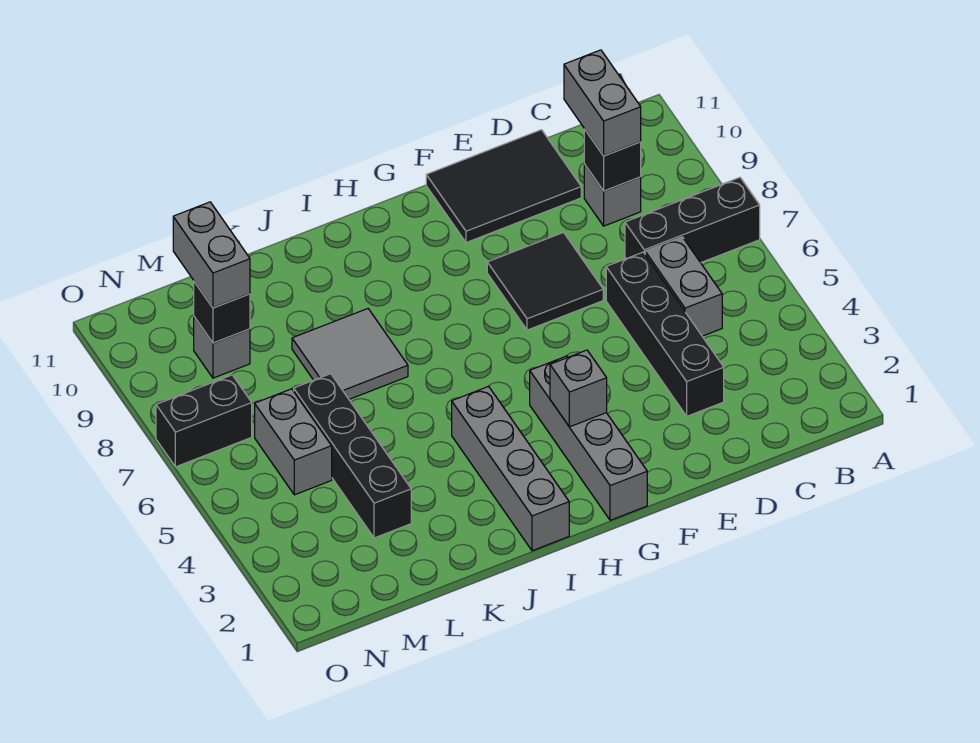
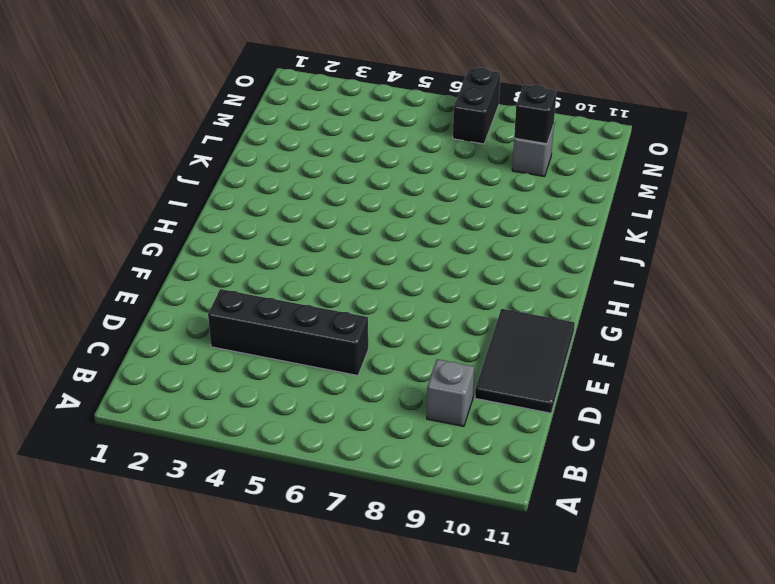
none -> black 1x3 brick [625,178,760,263]
none -> grey 1x2 brick [645,237,722,336]
none -> black 2x2 tile [487,232,603,330]

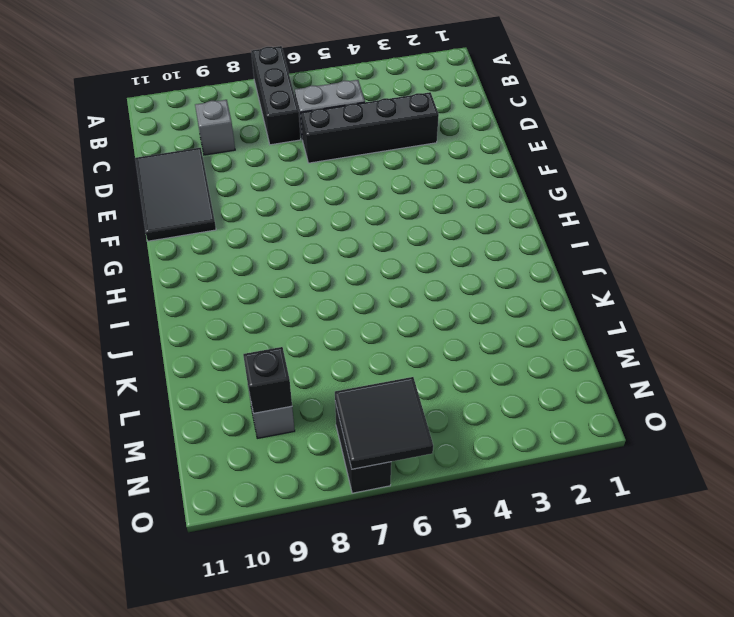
black 2x2 tile [335,377,433,469] -> black 2x2 tile moved to [487,232,603,330]
none -> grey 1x4 brick [530,356,647,520]
none -> grey 1x4 brick [452,386,569,551]
none -> grey 2x2 tile [292,309,408,399]

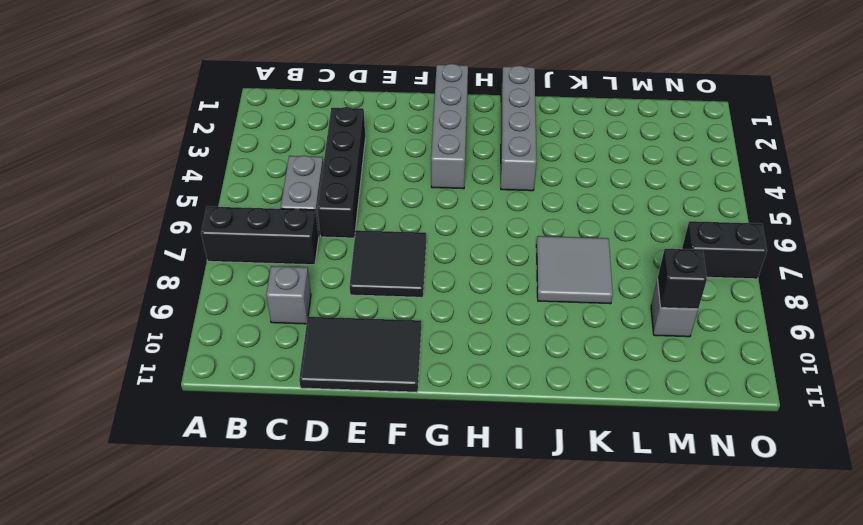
none -> black 1x4 brick [294,374,411,538]
none -> grey 1x2 brick [255,389,332,495]
none -> black 1x1 brick [584,129,641,191]

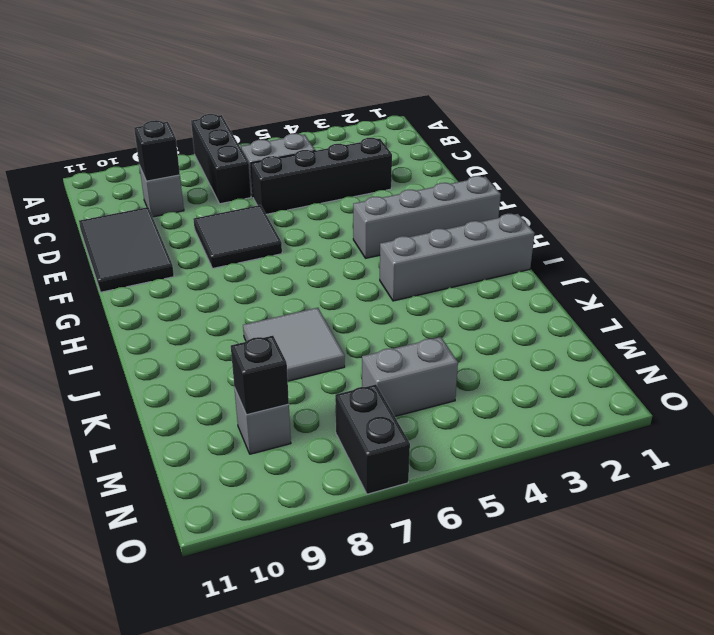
none -> black 1x4 brick [294,374,411,538]
none -> grey 1x1 brick [550,350,607,427]
none -> grey 1x2 brick [564,50,641,156]

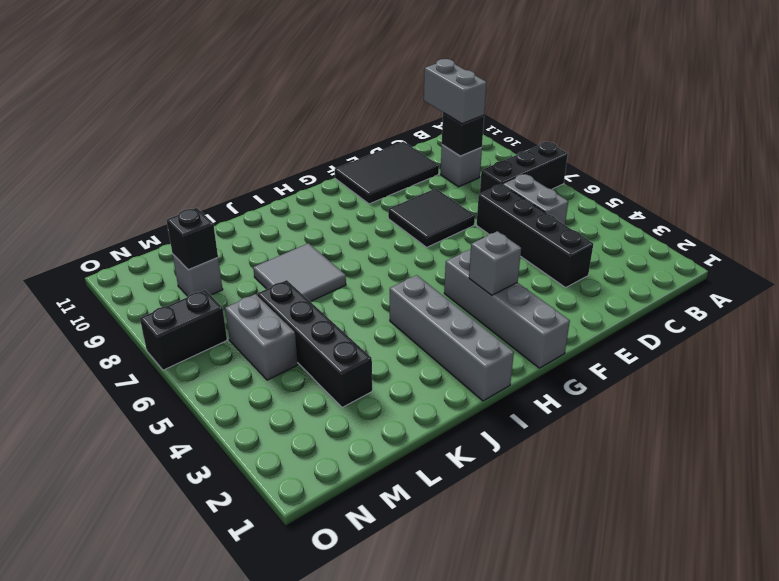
none -> grey 1x2 brick [173,202,250,308]

